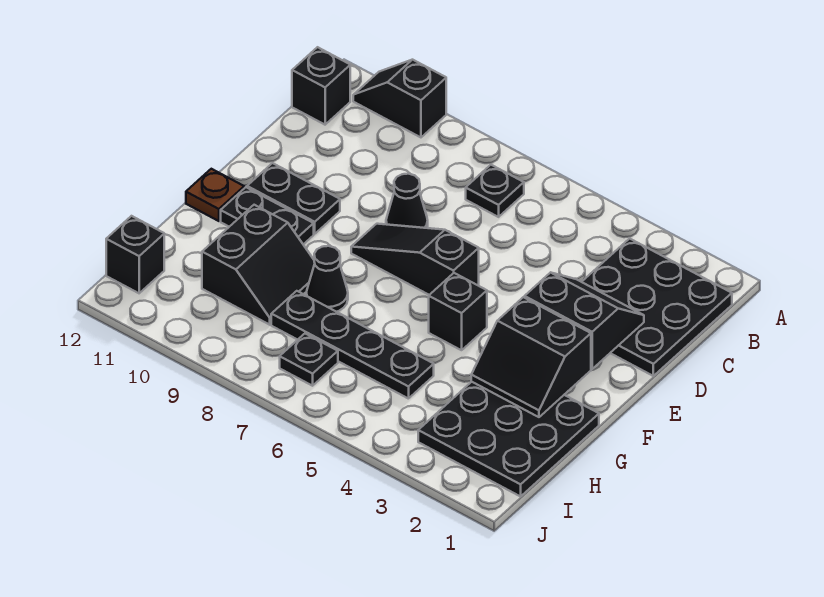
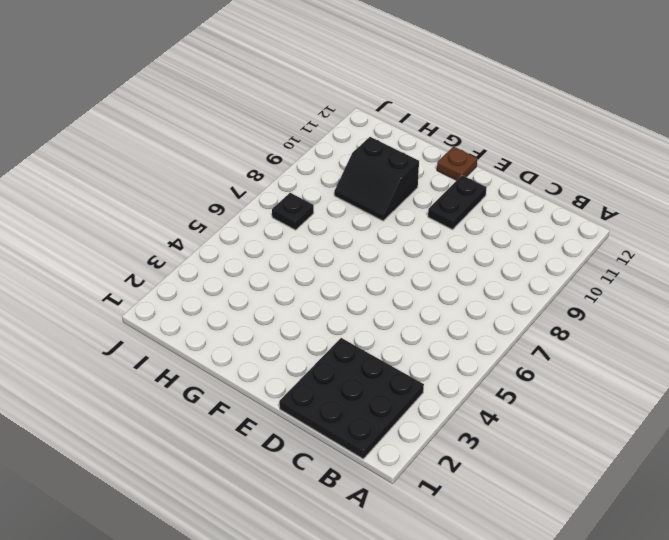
none -> black 1x2 slope [353,60,446,137]
none -> black 1x1 plate [466,165,524,217]
none -> black 1x1 brick [292,47,350,125]

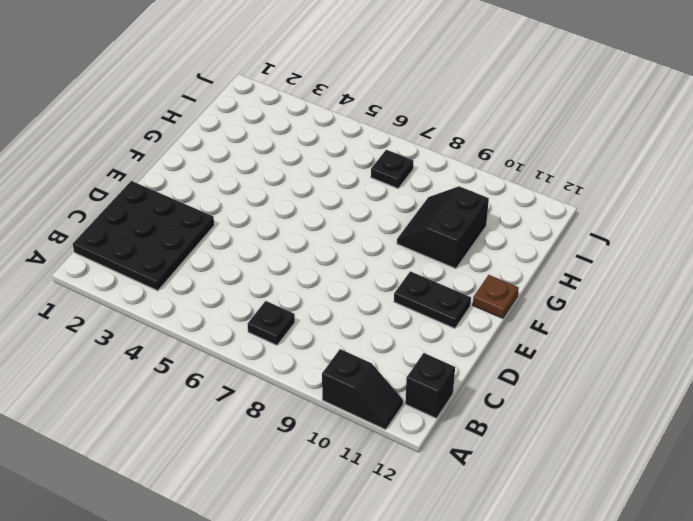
none -> black 1x1 cone [386,174,428,228]
none -> black 1x3 slope [351,224,479,295]
none -> black 1x1 brick [429,273,487,350]

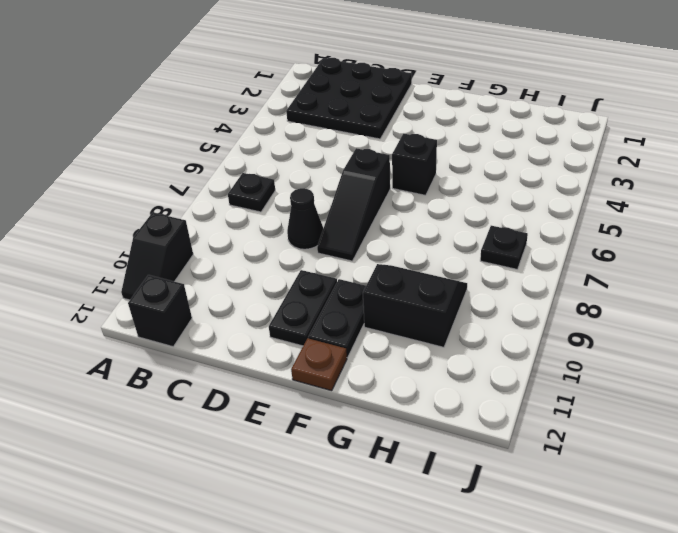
none -> black 3x3 plate [418,382,599,496]
none -> black 1x1 cone [306,246,348,312]
none -> black 1x4 plate [271,291,434,399]

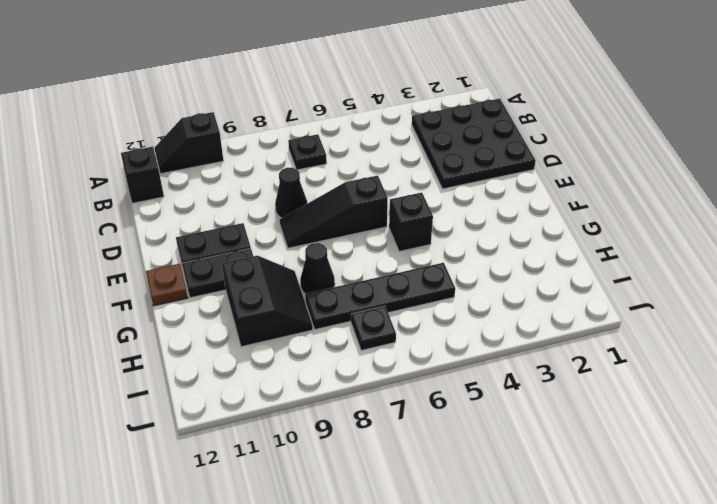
none -> black 3x3 plate [418,382,599,496]
none -> black 1x1 brick [106,216,164,293]
none -> black 2x2 slope [525,272,644,369]

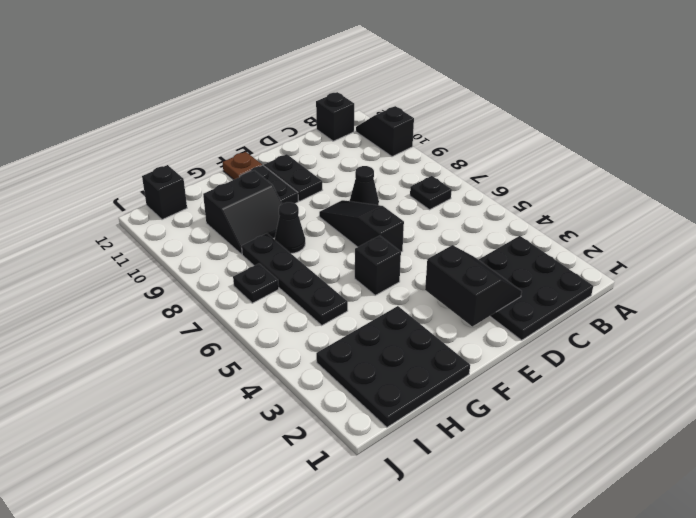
none -> black 2x2 slope [471,297,591,417]

